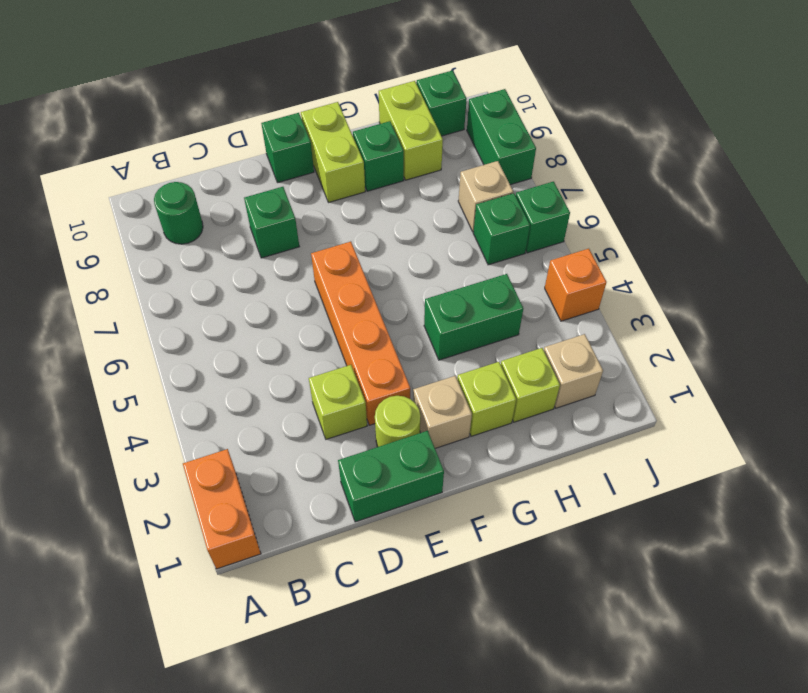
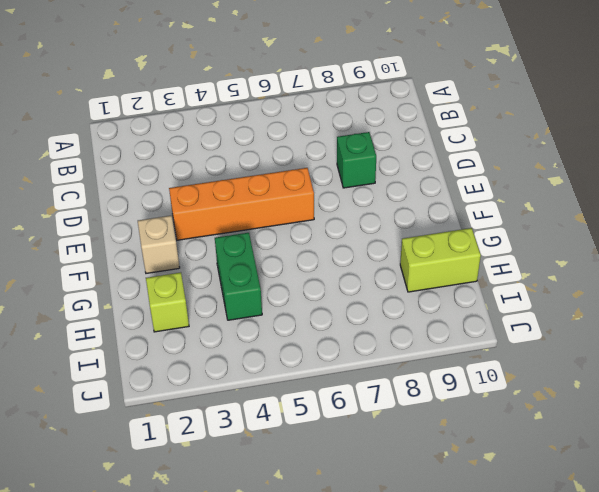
none -> orange 1x2 brick [183,449,261,569]
none -> green 1x1 round brick [154,182,203,244]
none -> green 1x2 brick [338,431,444,522]

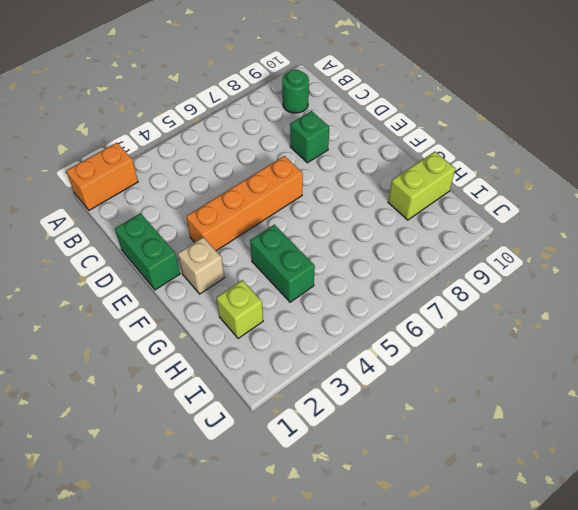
none -> lime 1x1 brick [309,365,367,439]
none -> lime 1x1 round brick [375,396,420,447]
none -> green 1x1 brick [261,113,314,183]

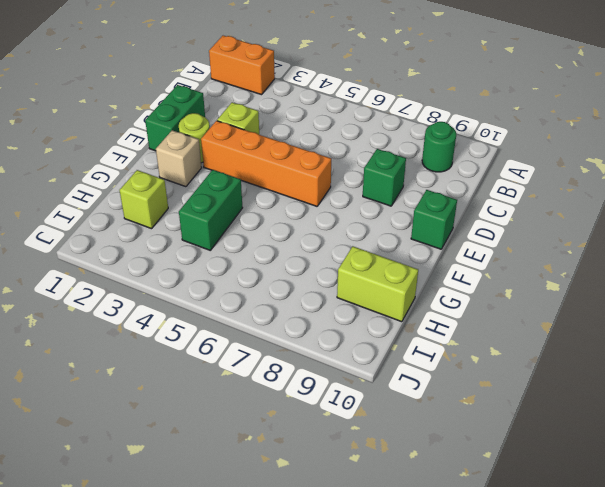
none -> lime 1x2 brick [301,102,365,202]
none -> lime 1x1 brick [457,362,516,436]
none -> green 1x1 brick [353,121,404,191]

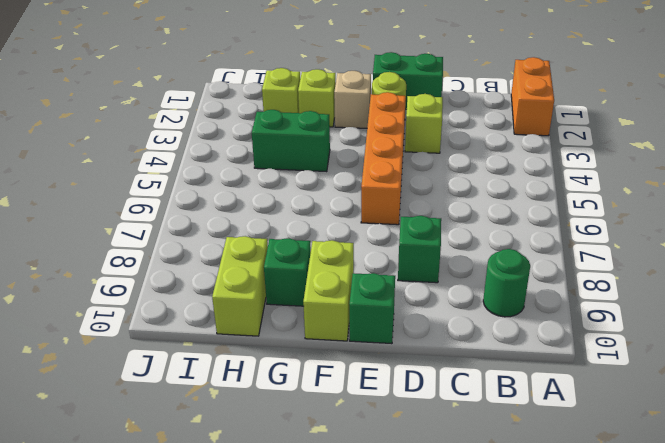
none -> tan 1x1 brick [544,334,603,408]
none -> green 1x1 brick [473,193,530,265]
none -> tan 1x1 brick [458,161,513,232]

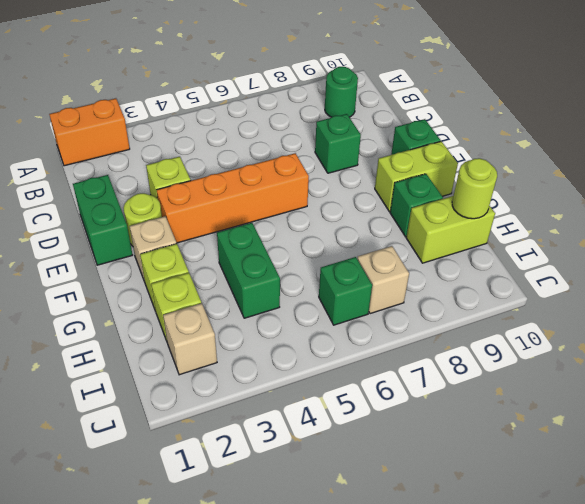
lime 1x1 round brick [452,158,497,219] -> none
none -> green 1x1 brick [417,71,467,136]
none -> orange 1x1 brick [545,249,607,321]
none -> green 1x1 brick [516,182,570,253]

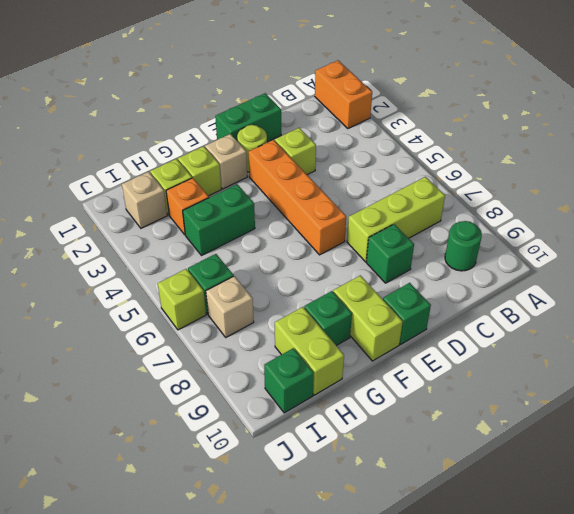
lime 1x3 brick [347,177,445,262] -> none
orange 1x1 brick [166,178,209,235] -> orange 1x1 brick moved to [545,249,607,321]
lime 1x1 brick [158,269,206,330] -> green 1x1 brick [516,182,570,253]
none -> green 1x2 brick [467,89,536,185]

